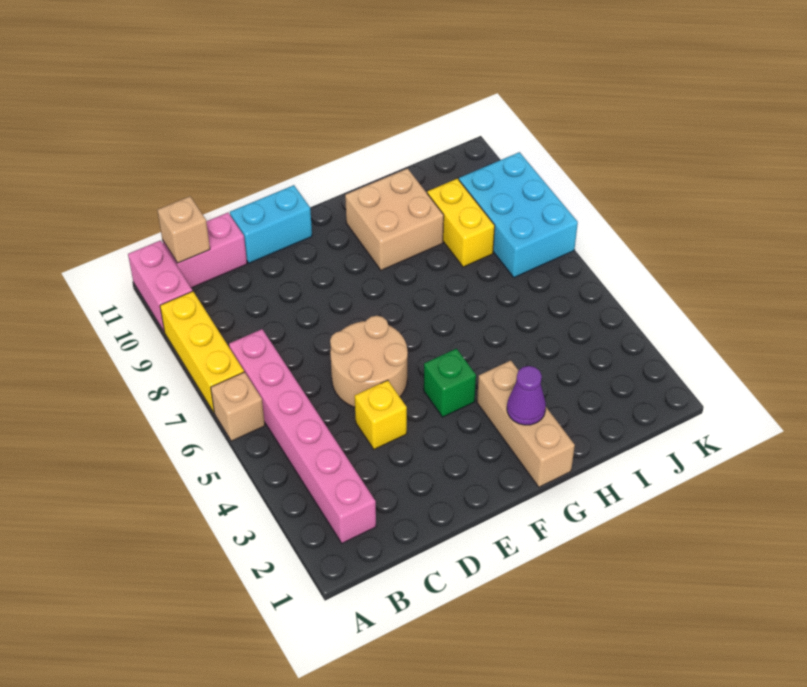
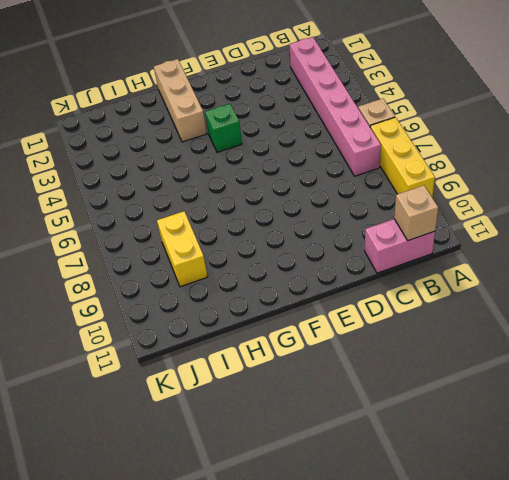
none -> pink 1x2 brick [128,240,192,331]
none -> yellow 1x1 brick [355,380,407,449]
none -> tan 2x2 round brick [330,316,408,407]

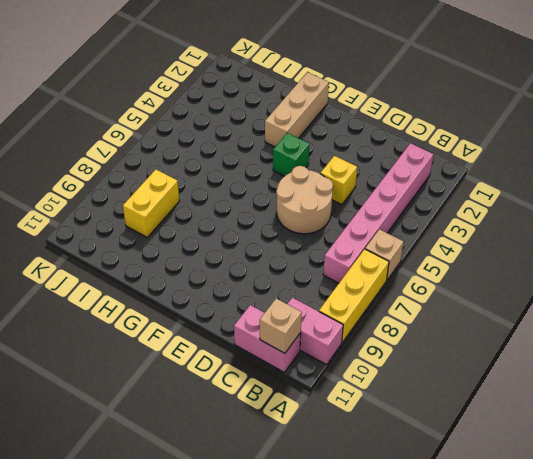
pink 1x2 brick [288,298,343,365] -> pink 1x2 brick turned to [128,240,192,331]
none -> cyan 1x2 brick [230,185,312,263]
none -> tan 2x2 brick [345,168,444,270]
none -> cyan 2x3 brick [459,152,578,278]

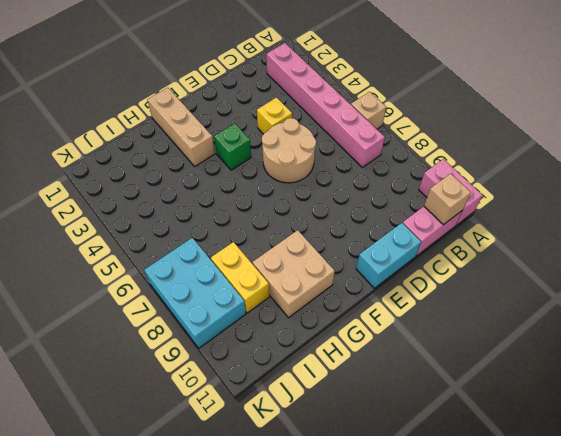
none -> yellow 1x3 brick [160,291,244,412]
none -> purple 1x1 cone [507,366,546,425]

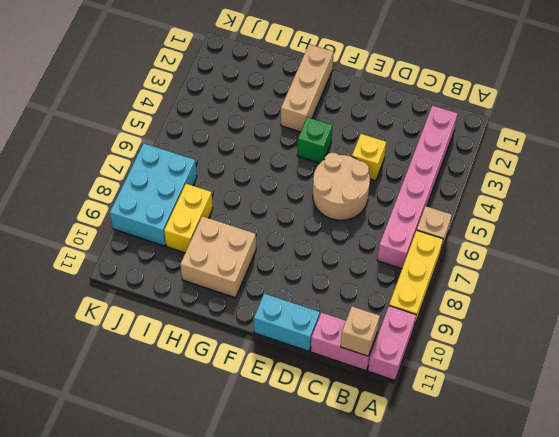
none -> purple 1x1 cone [507,366,546,425]

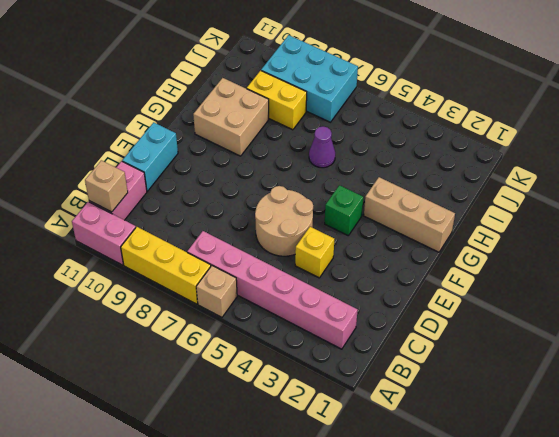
purple 1x1 cone [309,126,335,168] -> purple 1x1 cone moved to [507,366,546,425]

